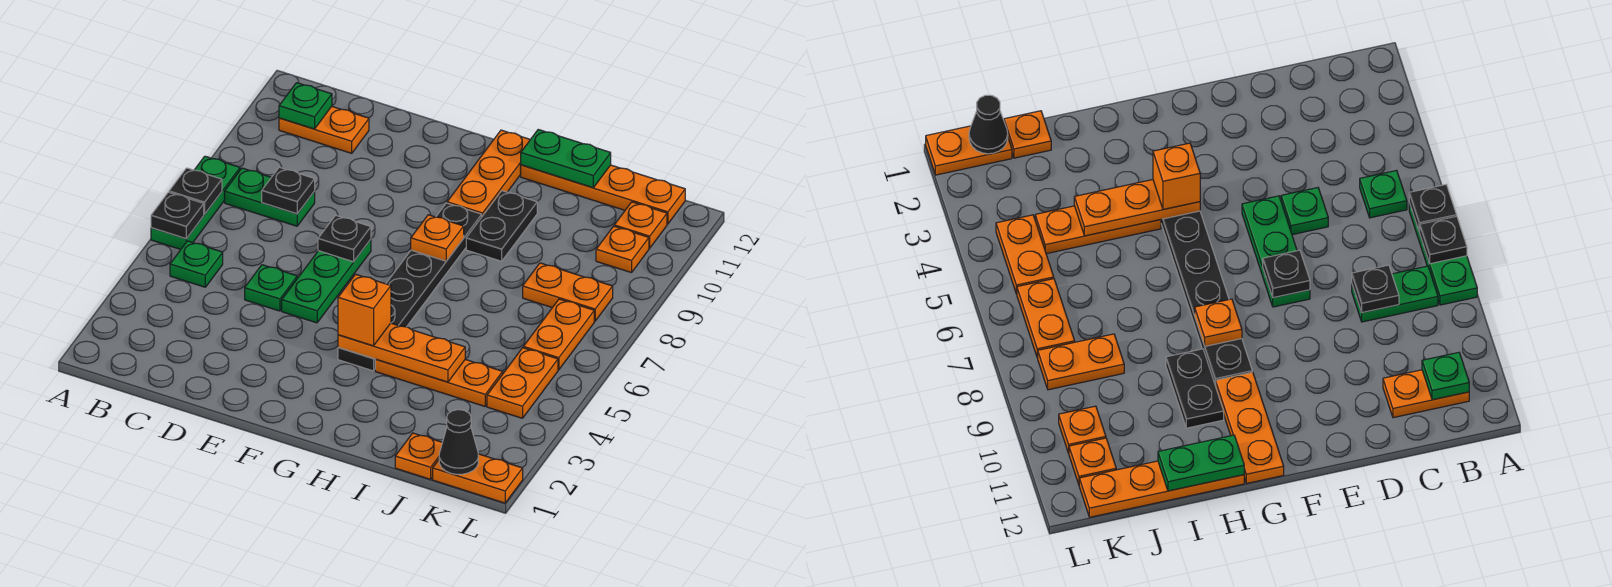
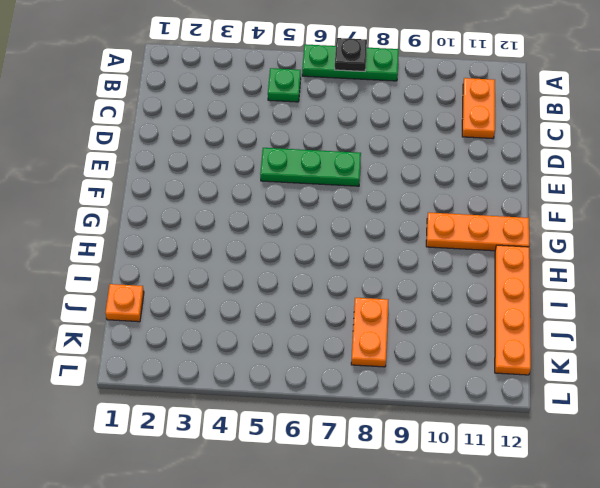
none -> green 1x2 plate [225,168,315,226]
none -> green 1x1 plate [245,265,297,311]
none -> black 1x6 plate [338,203,482,371]

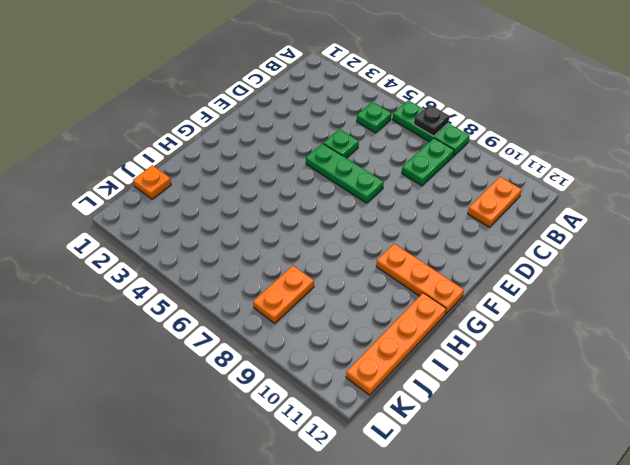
none -> black 1x6 plate [338,203,482,371]
none -> orange 1x3 plate [375,360,503,406]
none -> black 1x2 plate [466,191,537,261]

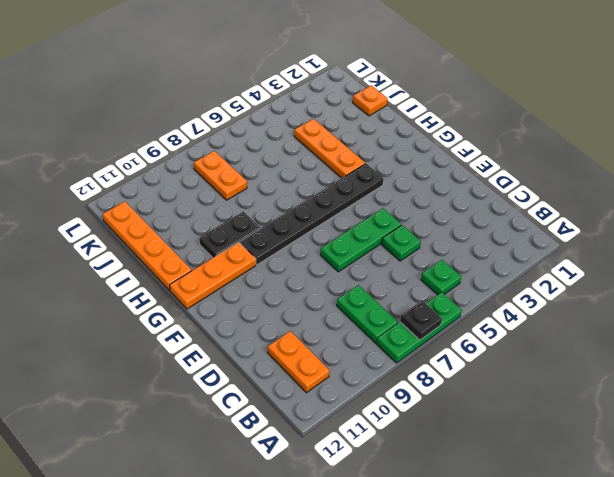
none -> orange 1x2 plate [433,454,523,503]
none -> orange 1x2 plate [487,348,558,418]
none -> orange 1x2 plate [523,299,594,370]

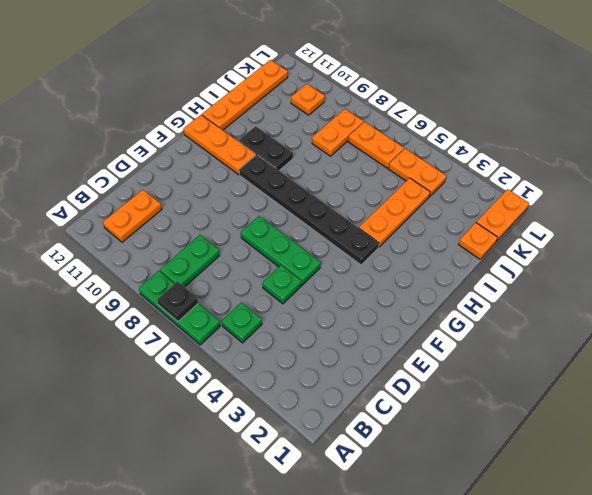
none -> orange 1x1 plate [614,202,667,248]
none -> black 1x1 plate [151,192,204,239]
none -> green 1x1 plate [279,83,332,129]

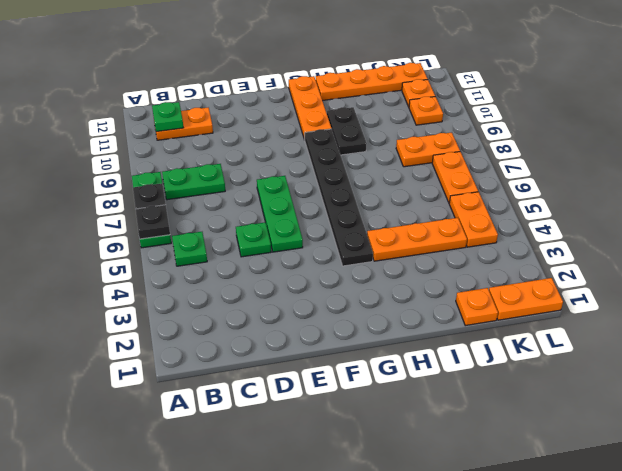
none -> black 1x1 plate [262,167,315,214]
none -> black 1x1 plate [318,215,371,262]
none -> orange 1x3 plate [338,323,465,382]

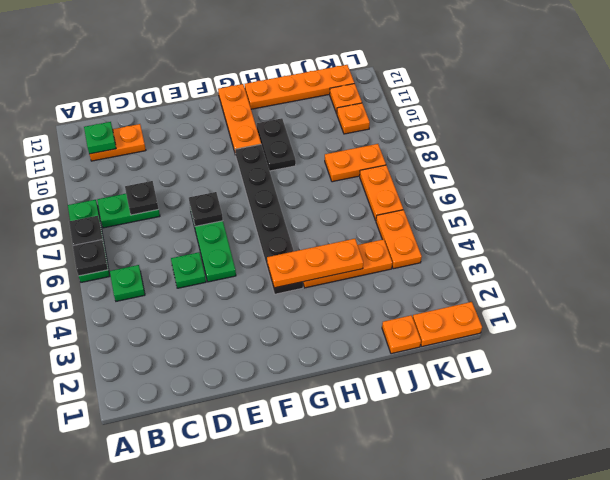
none -> orange 1x1 plate [411,215,464,261]
none -> green 1x2 plate [521,130,611,188]
none -> black 1x1 cone [439,410,478,474]

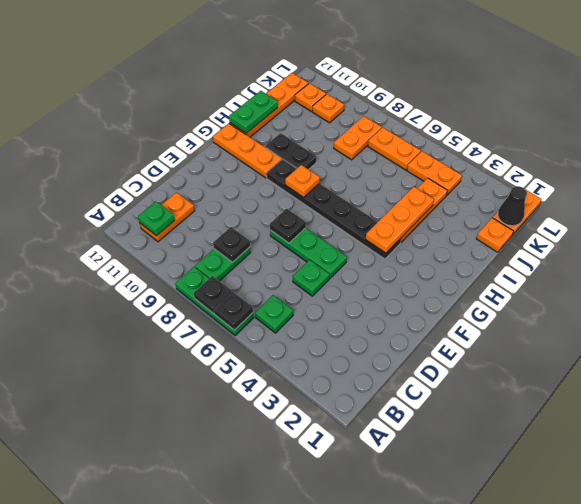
none -> orange 1x1 brick [338,274,391,346]

